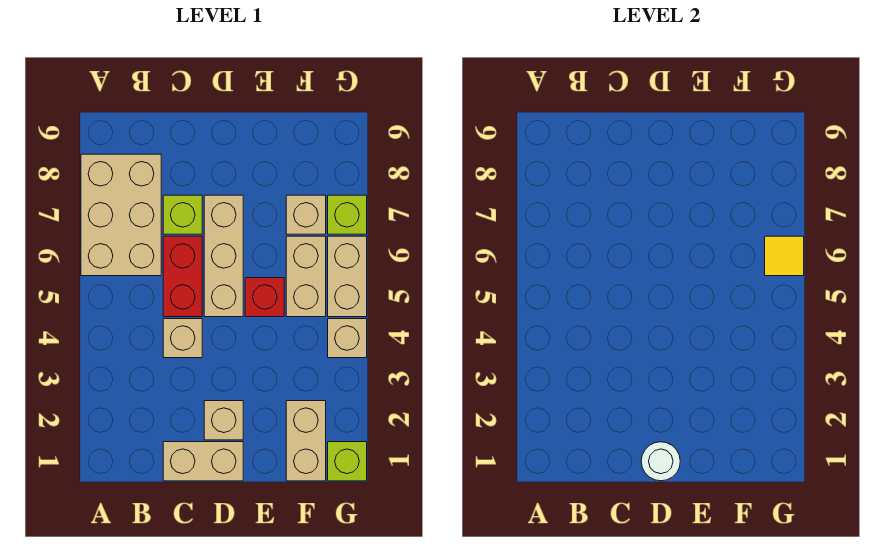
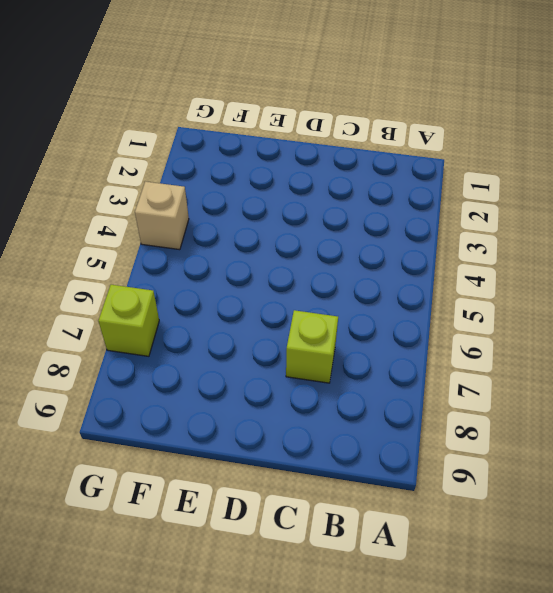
none -> tan 2x3 brick [81,154,161,276]
none -> tan 1x2 brick [163,442,243,481]
none -> tan 1x1 brick [163,319,202,358]

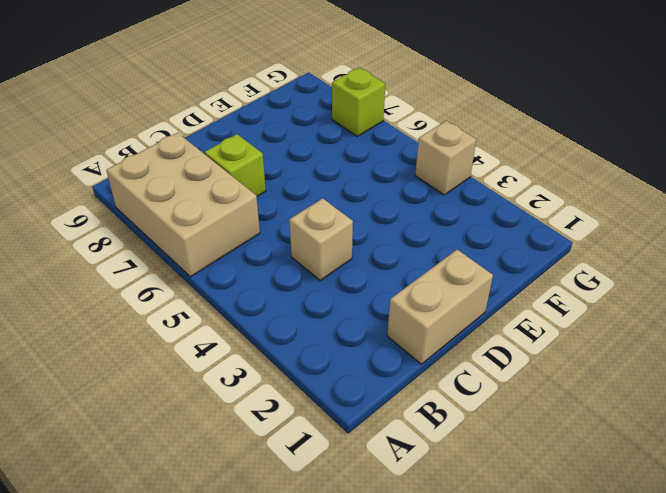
none -> red 1x2 brick [163,236,202,317]
none -> tan 1x1 brick [204,401,243,440]
none -> tan 1x3 brick [204,195,243,317]

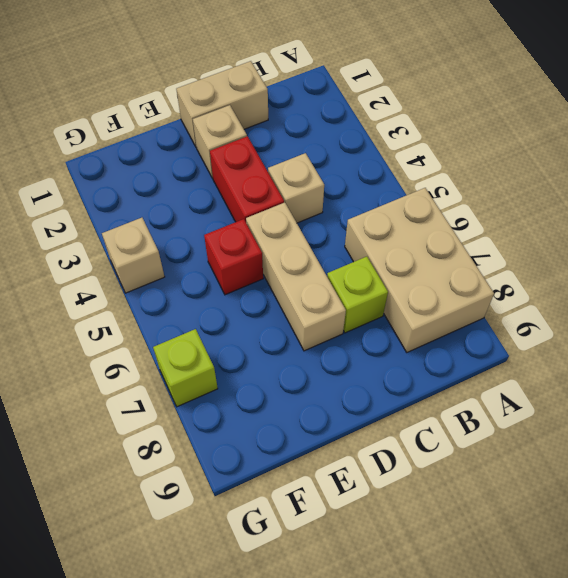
red 1x2 brick [210,136,284,222] -> red 1x2 brick moved to [163,236,202,317]
none -> tan 1x2 brick [286,401,326,481]
none -> tan 1x2 brick [286,236,326,317]
none -> tan 1x1 brick [286,195,326,234]

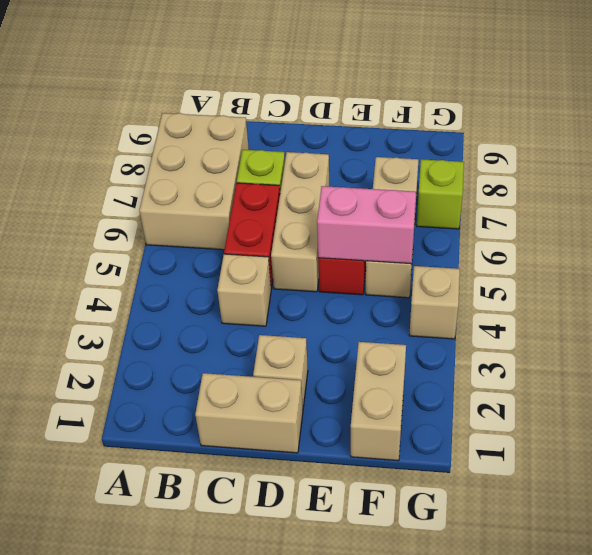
pink 1x2 brick [317,186,416,264] -> none
none -> lime 1x1 brick [328,442,367,481]
none -> tan 1x2 brick [328,236,367,317]
none -> white 1x1 round brick [641,442,680,481]

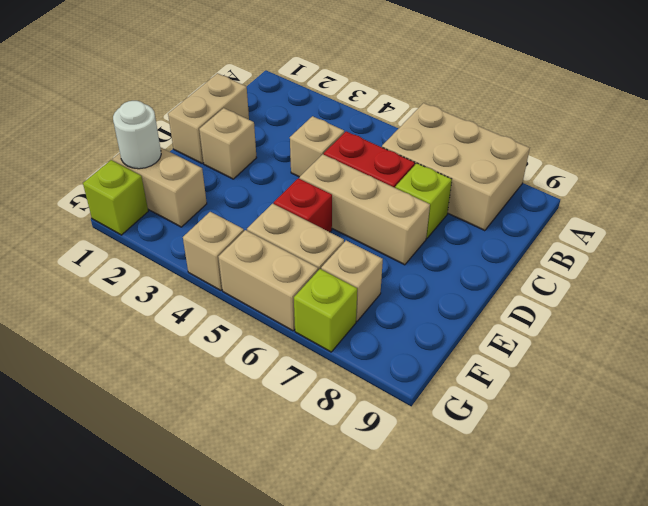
white 1x1 round brick [113,101,161,169] -> white 1x1 round brick moved to [641,442,680,481]
none -> yellow 1x1 tile [765,236,804,276]

